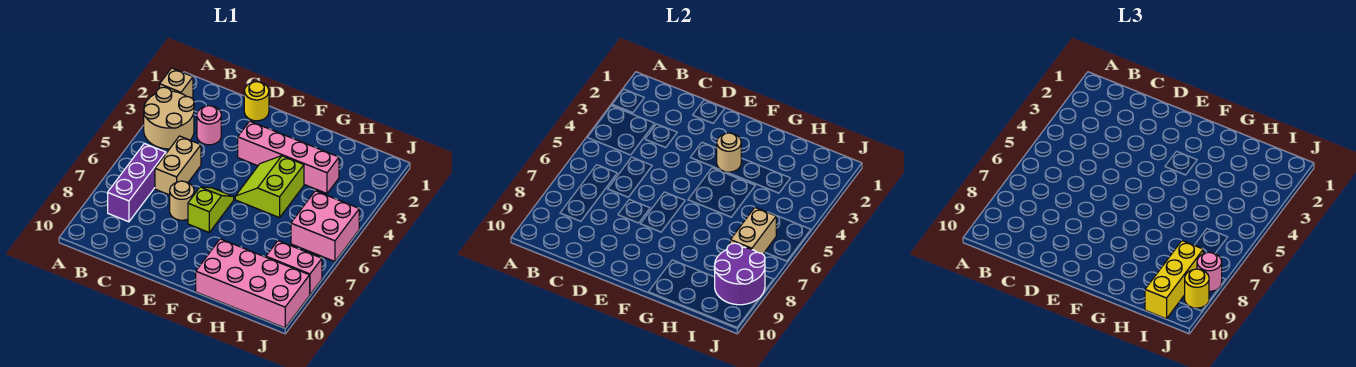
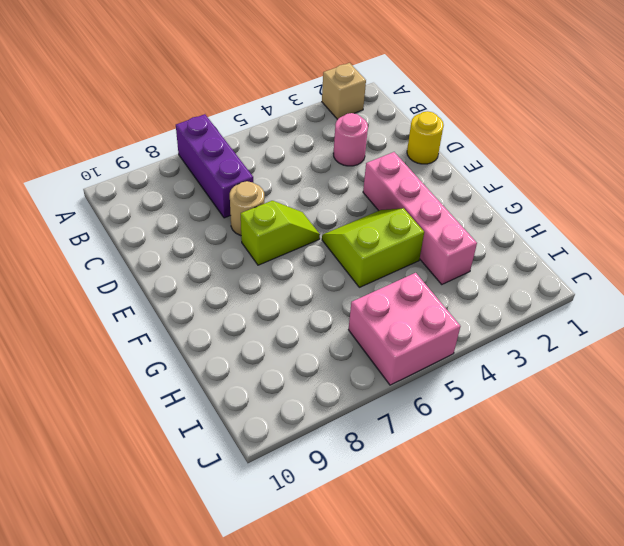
purple 1x3 brick [176,114,253,218] -> purple 1x3 brick turned to [108,143,166,222]
none -> tan 2x2 round brick [144,87,194,149]
none -> tan 1x2 brick [155,136,201,195]
none -> pink 2x4 brick [196,239,310,328]

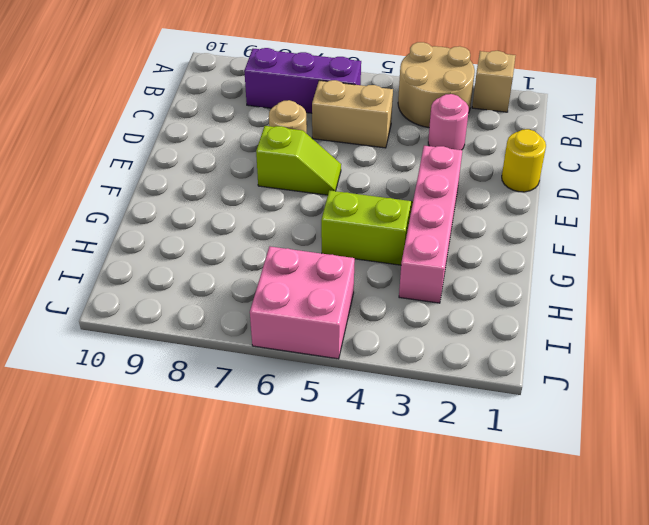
none -> pink 2x4 brick [196,239,310,328]
none -> pink 1x2 brick [266,241,322,294]
none -> tan 1x1 round brick [717,133,741,172]

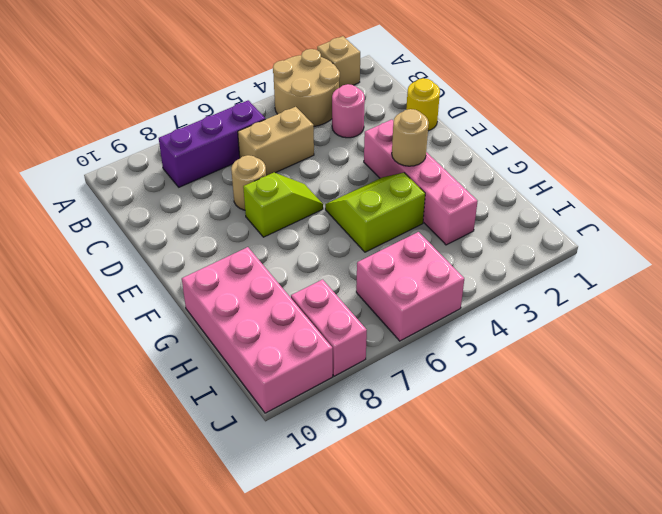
none -> tan 1x2 brick [730,208,776,254]
none -> purple 2x2 round brick [714,243,765,305]
none -> yellow 1x3 brick [1145,241,1203,319]

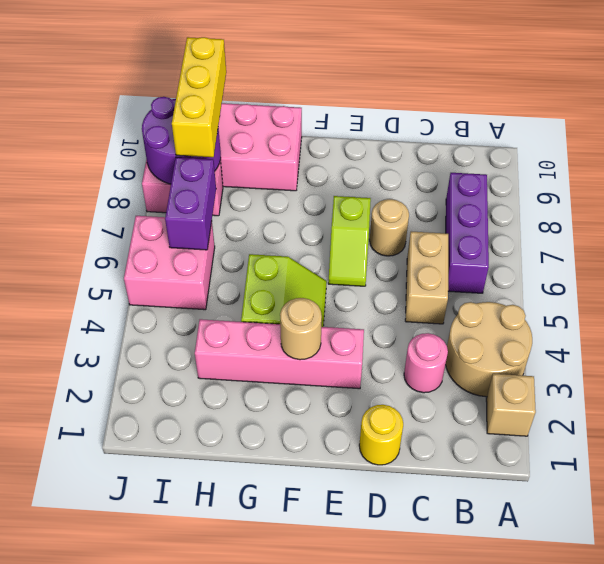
purple 1x2 brick [165,157,216,250] -> tan 1x2 brick [730,208,776,254]
none -> pink 1x1 round brick [1197,252,1222,291]
none -> yellow 1x1 round brick [1185,269,1209,308]

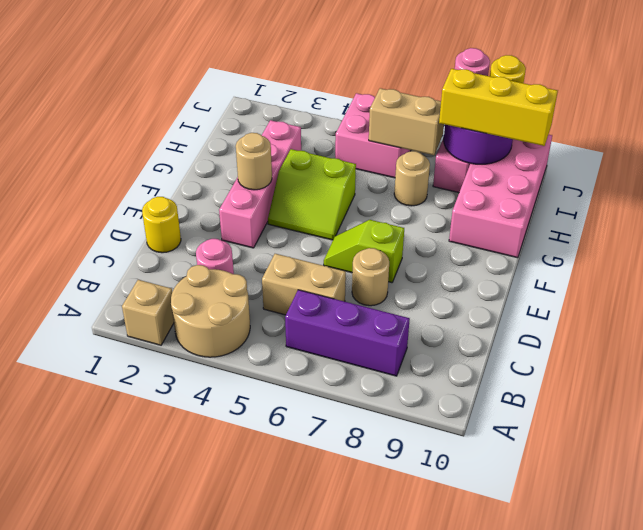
tan 1x1 round brick [394,151,430,206] -> none

